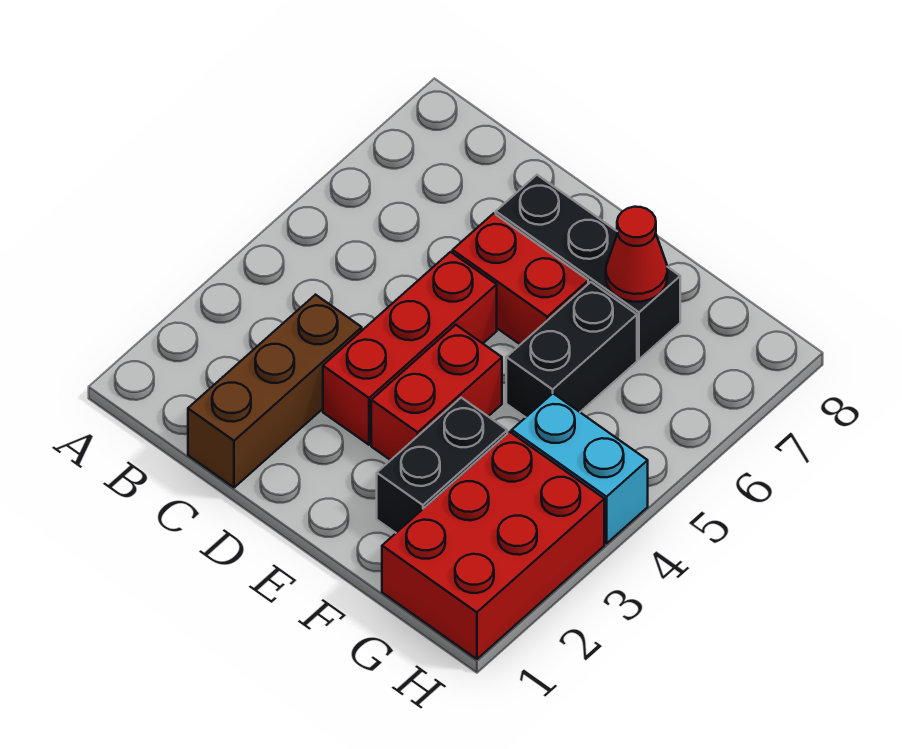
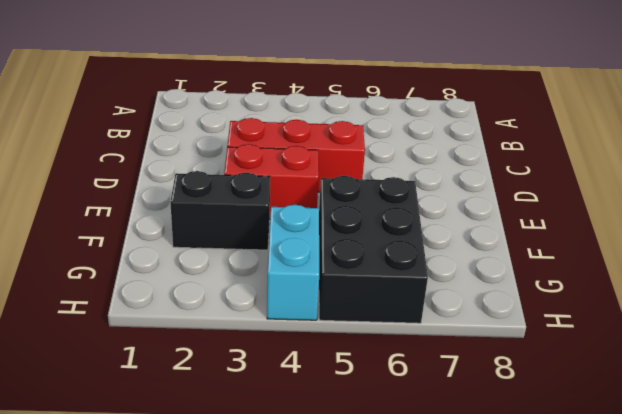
black 2x3 brick [319,176,428,323] -> black 1x2 brick [506,282,637,417]
none -> brown 1x3 brick [188,295,362,488]
none -> red 1x2 brick [453,213,588,344]

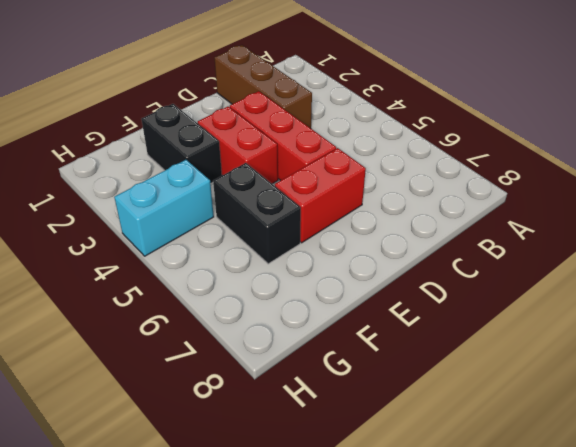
none -> black 1x3 brick [496,175,680,359]
none -> red 2x3 brick [382,432,604,659]

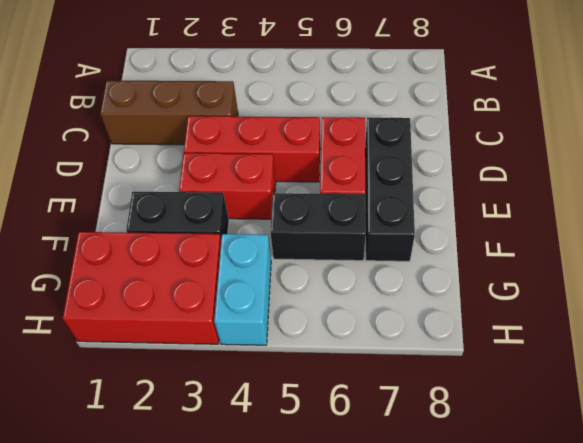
none -> red 1x1 cone [606,207,667,302]

